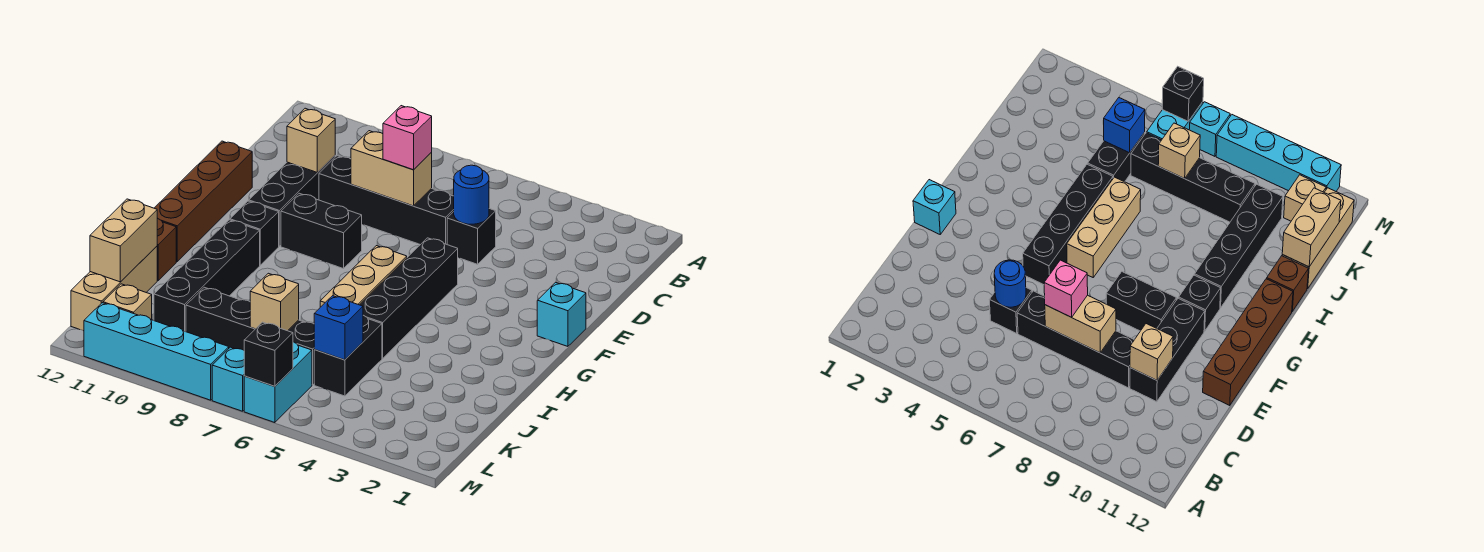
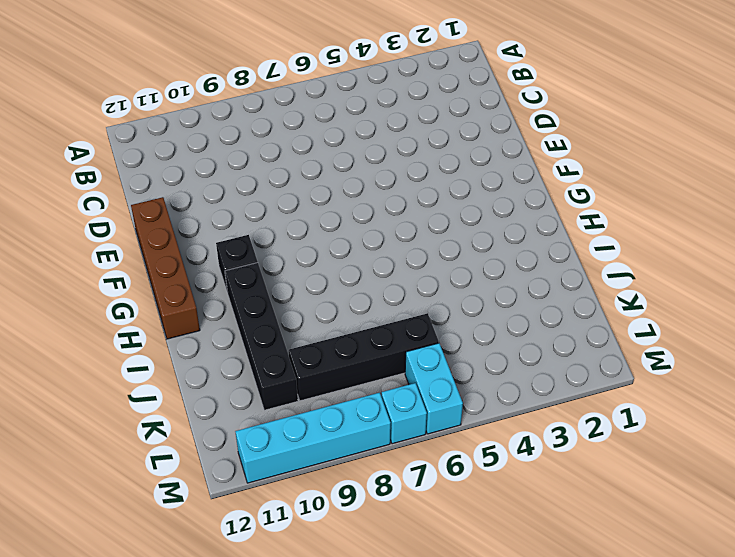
none -> black 1x1 brick [447,209,496,264]
none -> black 1x4 brick [319,156,454,245]
none -> black 1x3 brick [249,156,335,246]

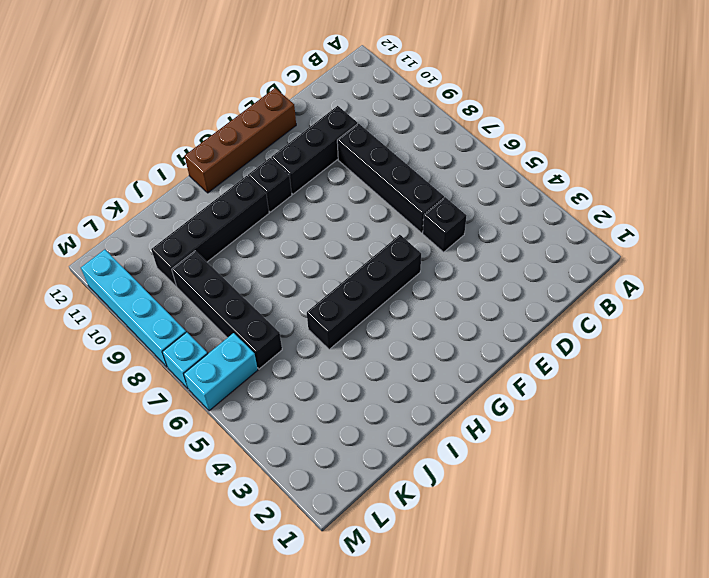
none -> cyan 1x1 brick [537,282,586,346]
none -> black 1x2 brick [281,193,362,269]
none -> tan 1x3 brick [320,246,407,307]

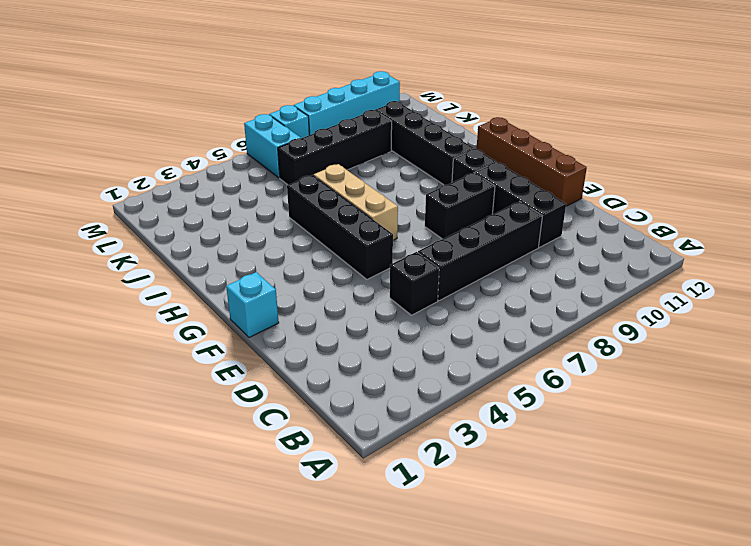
none -> brown 1x1 brick [157,218,176,280]
none -> black 1x2 brick [314,315,382,396]
none -> tan 1x3 brick [71,246,157,331]

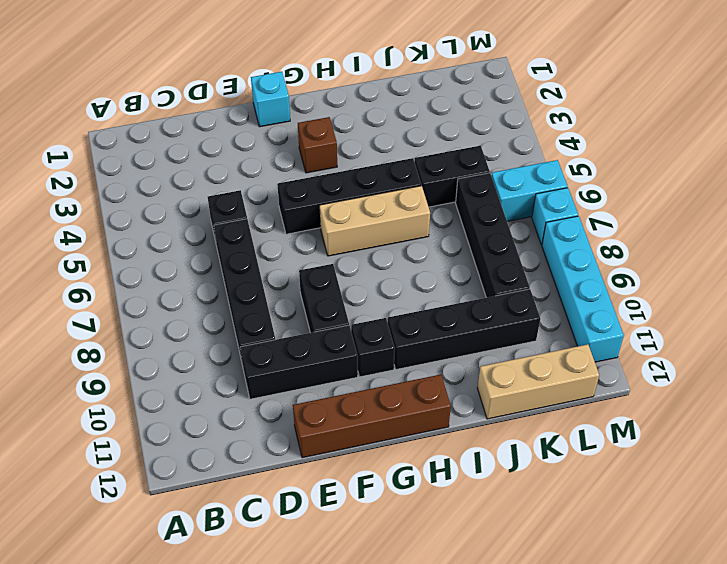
brown 1x1 brick [298,117,337,173] -> brown 1x1 brick moved to [157,218,176,280]
none -> tan 1x1 brick [103,284,152,320]
none -> blue 1x1 round brick [454,165,489,224]
none -> tan 1x2 brick [351,131,432,206]

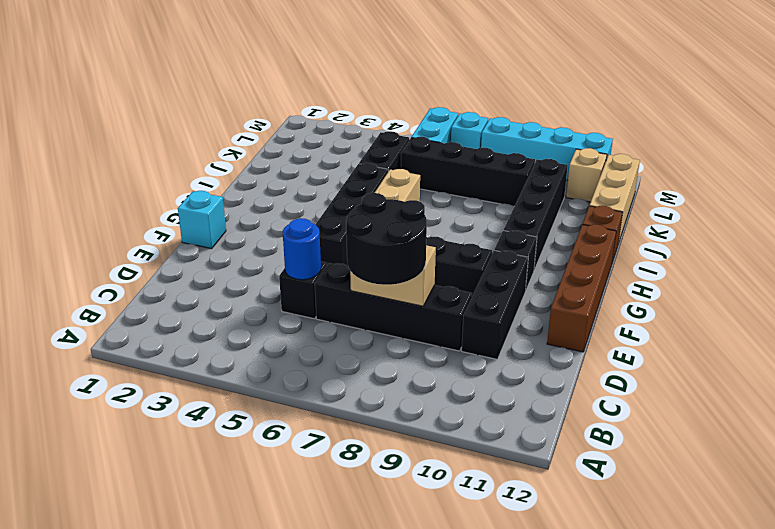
black 2x2 round brick [346,193,427,285] -> pink 1x1 brick [383,106,432,170]
none -> tan 1x1 brick [287,108,335,173]
none -> tan 1x2 brick [90,199,157,282]
none -> blue 1x1 brick [314,296,363,360]

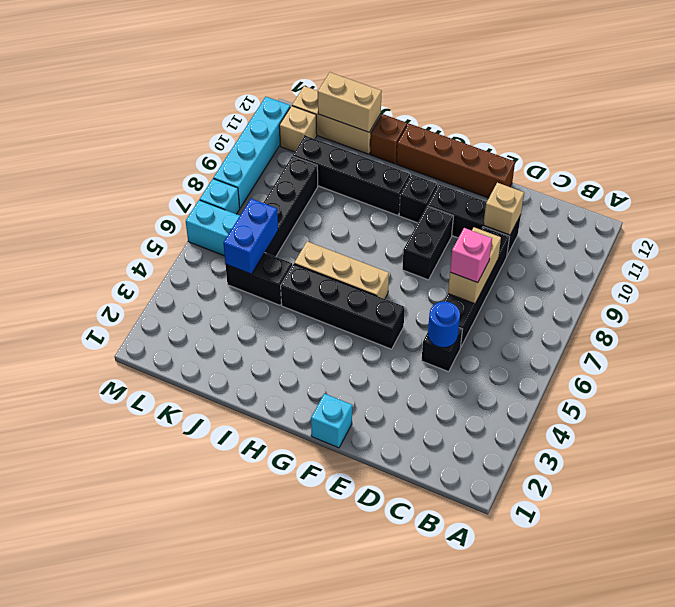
blue 1x2 brick [223,198,278,274] -> blue 1x1 brick [314,296,363,360]
none -> tan 1x1 brick [250,273,299,331]
none -> black 1x1 brick [244,322,293,386]

